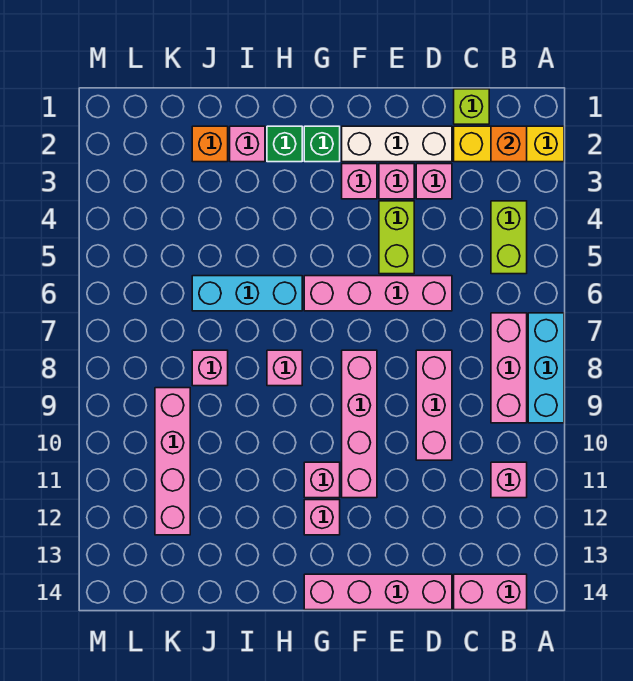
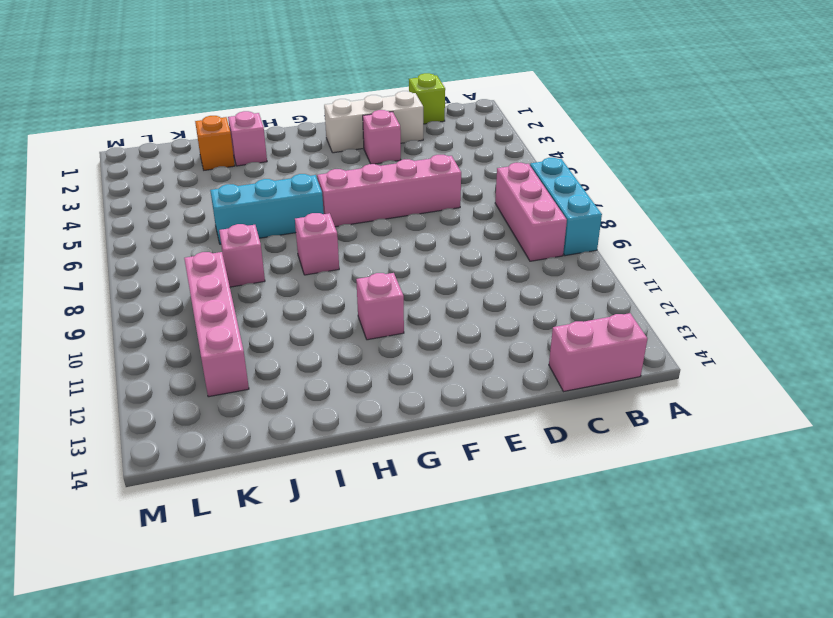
none -> yellow 1x3 brick [454,126,564,162]
none -> lime 1x2 brick [491,201,527,274]
none -> pink 1x1 brick [491,462,527,498]

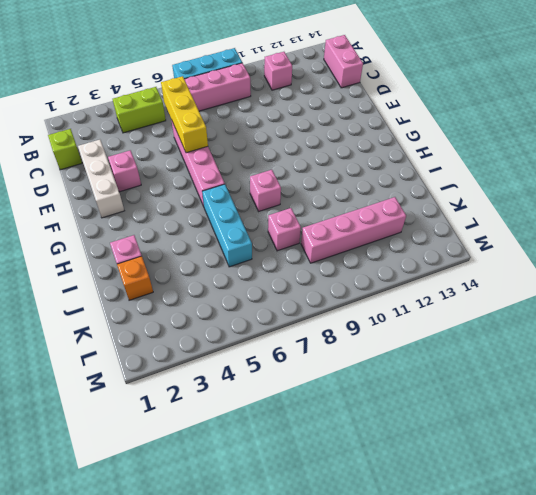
yellow 1x3 brick [161,76,208,153] -> yellow 1x3 brick moved to [454,126,564,162]
none -> pink 1x1 brick [416,164,452,199]
none -> pink 1x3 brick [416,350,452,460]
none -> pink 1x4 brick [304,574,452,610]

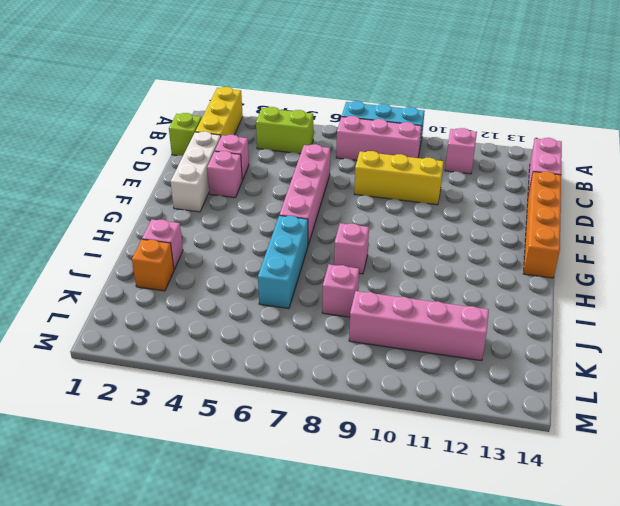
yellow 1x3 brick [354,151,444,205] -> pink 1x3 brick [416,350,452,460]
orange 1x4 brick [524,171,561,278] -> pink 1x4 brick [304,574,452,610]
none -> lime 1x2 brick [379,201,414,274]
none -> pink 1x1 brick [342,164,377,199]
none -> pink 1x4 brick [342,350,377,498]

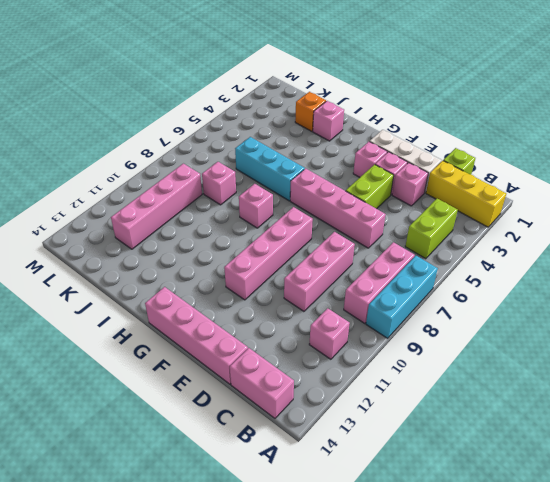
none -> green 1x1 brick [304,126,340,162]
none -> pink 1x1 brick [304,462,340,498]
none -> pink 1x1 brick [304,500,340,535]

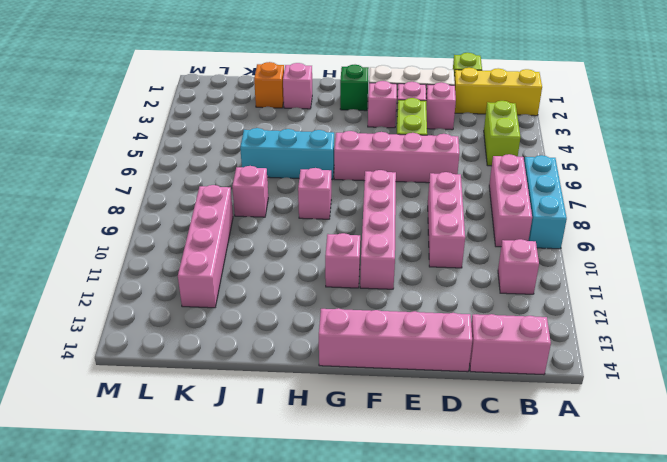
none -> pink 1x1 brick [304,500,340,535]
none -> green 1x1 brick [267,126,302,162]
none -> orange 1x1 brick [491,126,527,162]

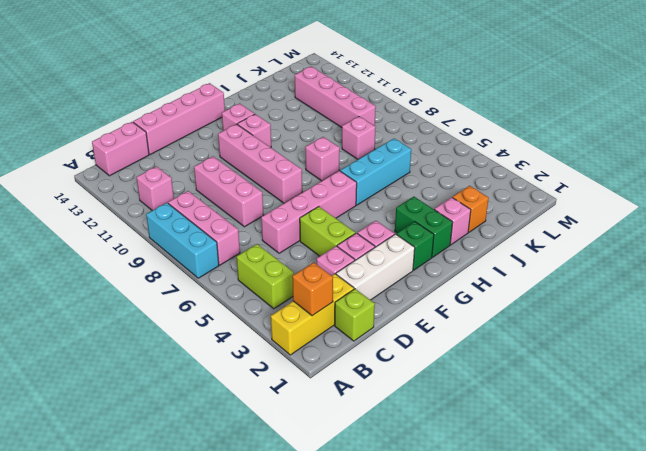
green 1x2 brick [395,197,453,257] -> green 1x1 brick [267,126,302,162]

